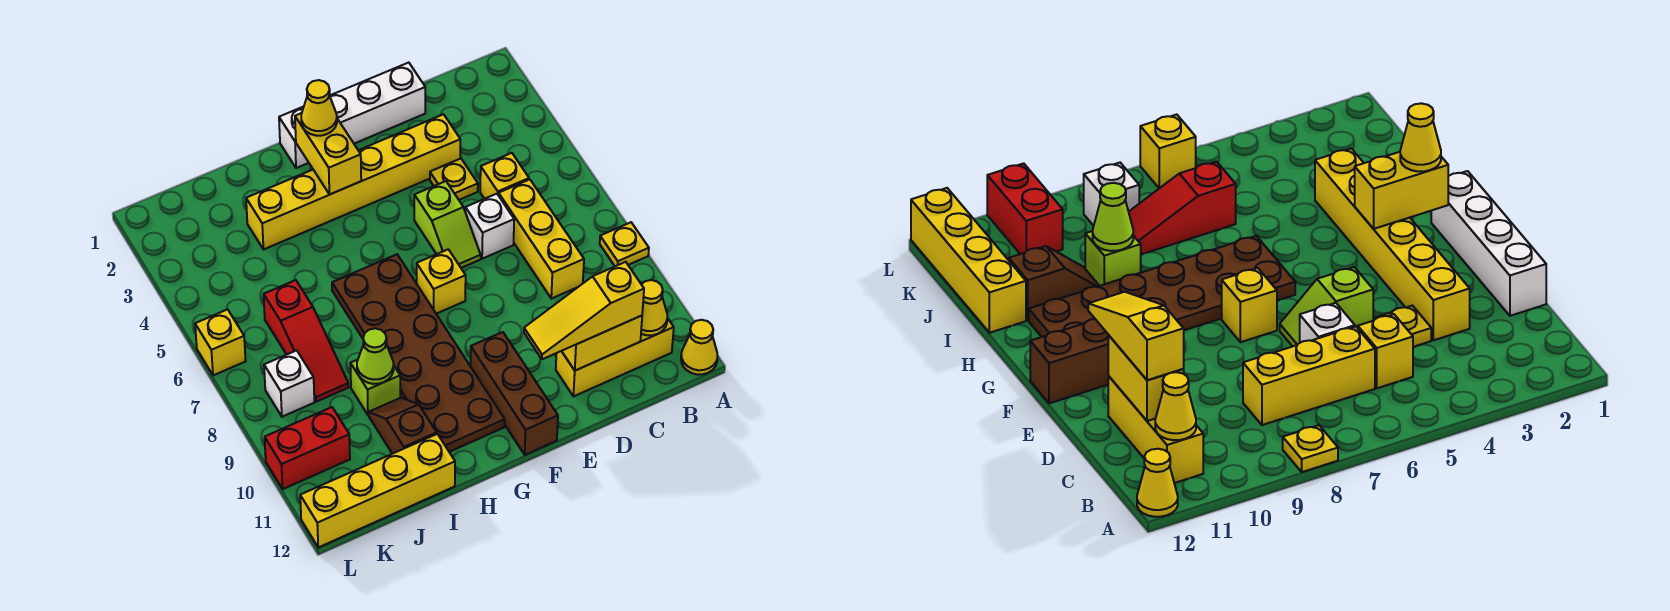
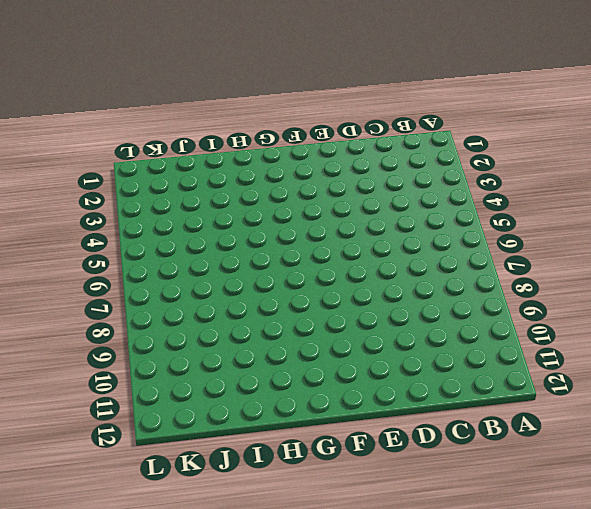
none -> yellow 1x1 plate [600,222,649,266]
none -> yellow 1x1 cone [681,320,718,375]
none -> yellow 1x3 brick [556,318,674,396]

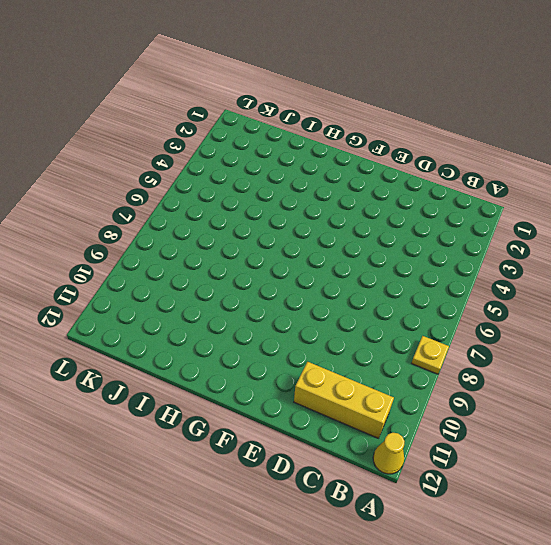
none -> yellow 1x1 brick [480,153,529,199]
none -> yellow 1x3 brick [499,180,584,299]
none -> white 1x4 brick [279,63,425,168]

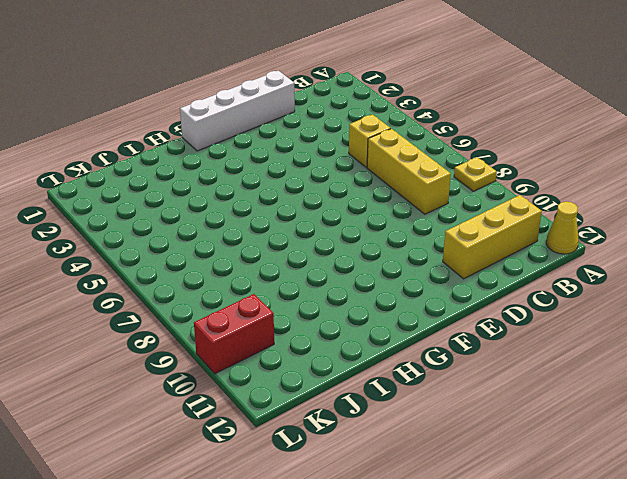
none -> yellow 1x6 brick [246,114,460,249]
none -> yellow 1x1 plate [430,158,478,200]
none -> white 1x1 brick [465,194,514,259]

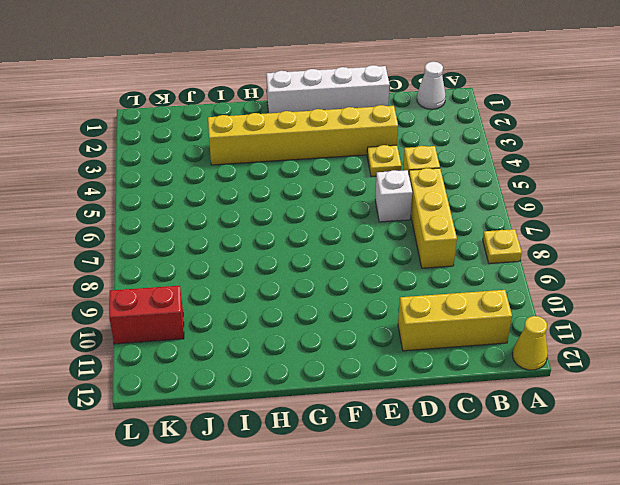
white 1x1 cone [417,62,446,109] -> none
none -> lime 1x2 slope [414,181,481,268]
none -> yellow 1x1 brick [417,249,466,314]
none -> brown 1x3 brick [470,332,558,455]

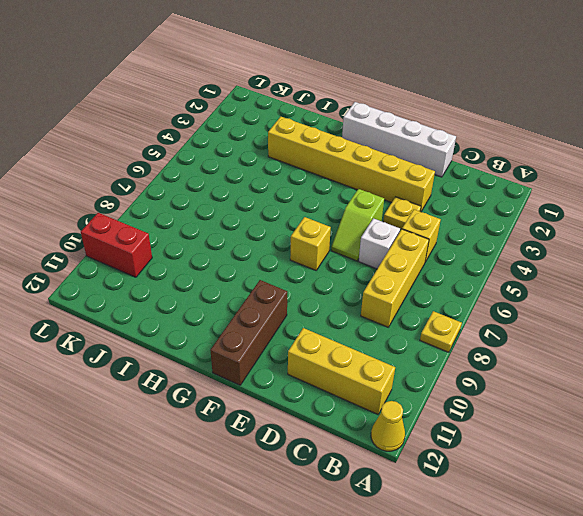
none -> brown 2x6 plate [332,254,505,452]
none -> lime 1x1 brick [350,360,400,415]
none -> brown 1x2 slope [369,398,437,454]

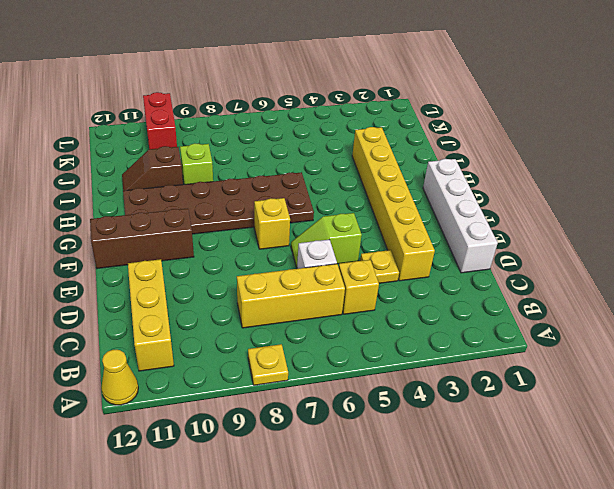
brown 1x2 slope [122,146,183,191] -> brown 1x2 slope turned to [369,398,437,454]
none -> yellow 1x4 brick [300,434,455,547]
none -> red 1x3 slope [264,280,349,402]
none -> white 1x1 brick [264,350,314,417]

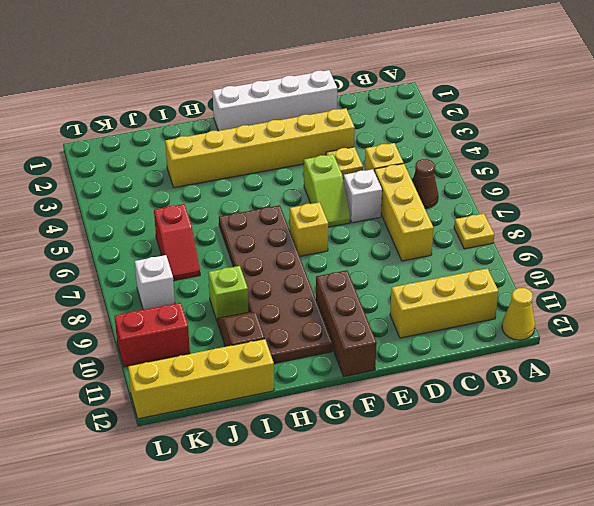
brown 1x1 cone [412,159,438,209] -> none
red 1x2 slope [154,204,200,281] -> red 1x3 slope [264,280,349,402]
none -> yellow 1x1 brick [195,309,246,375]
none -> yellow 1x1 cone [641,280,667,335]
none -> yellow 1x2 brick [562,316,642,371]

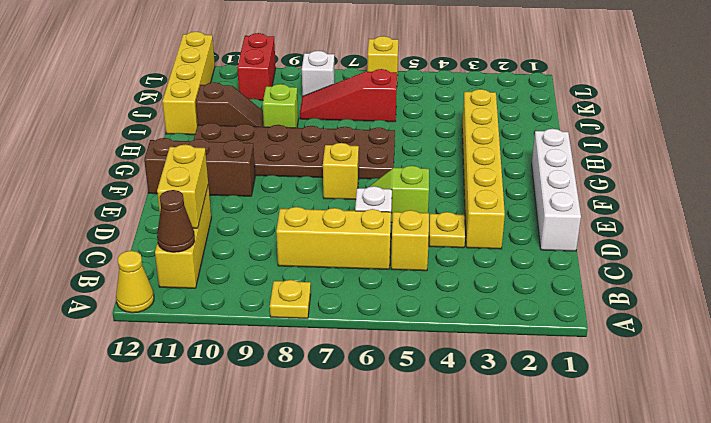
brown 1x1 cone [157,190,195,252] -> yellow 1x1 cone [641,280,667,335]
none -> yellow 1x2 brick [295,113,361,194]
none -> lime 1x1 cone [357,328,393,384]
none -> yellow 1x3 slope [524,262,644,359]

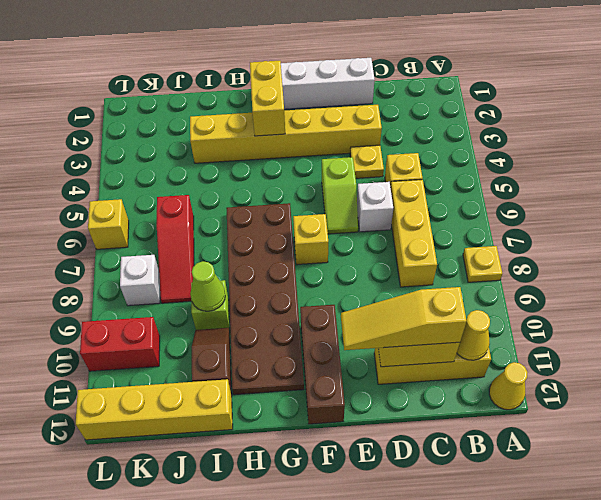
none -> yellow 1x1 cone [301,80,337,136]

